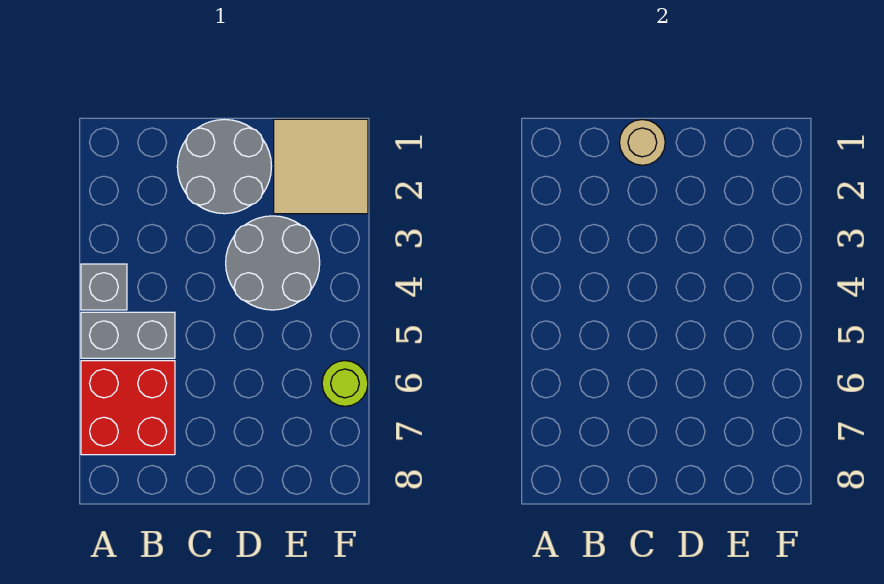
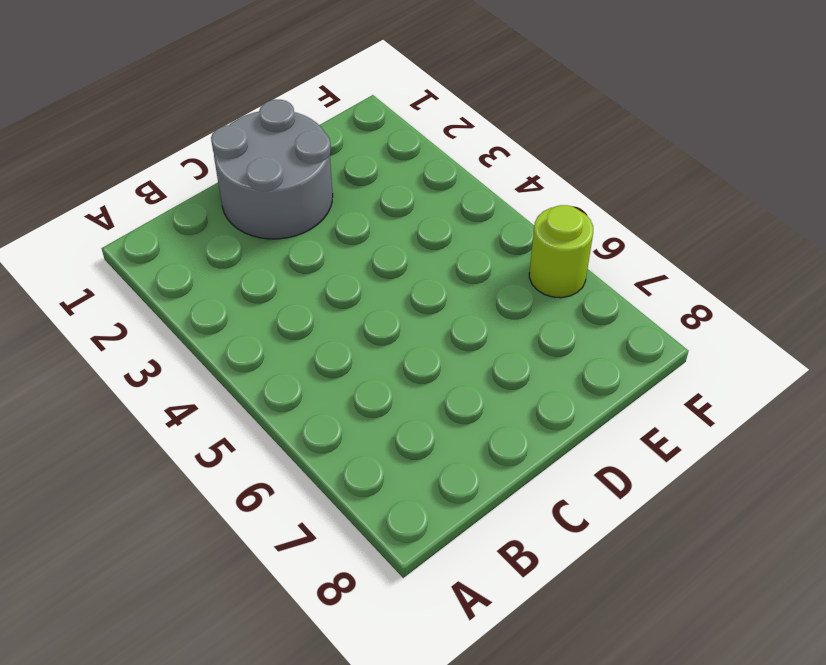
none -> grey 1x1 brick [81,264,127,310]
none -> grey 1x2 brick [81,312,175,358]

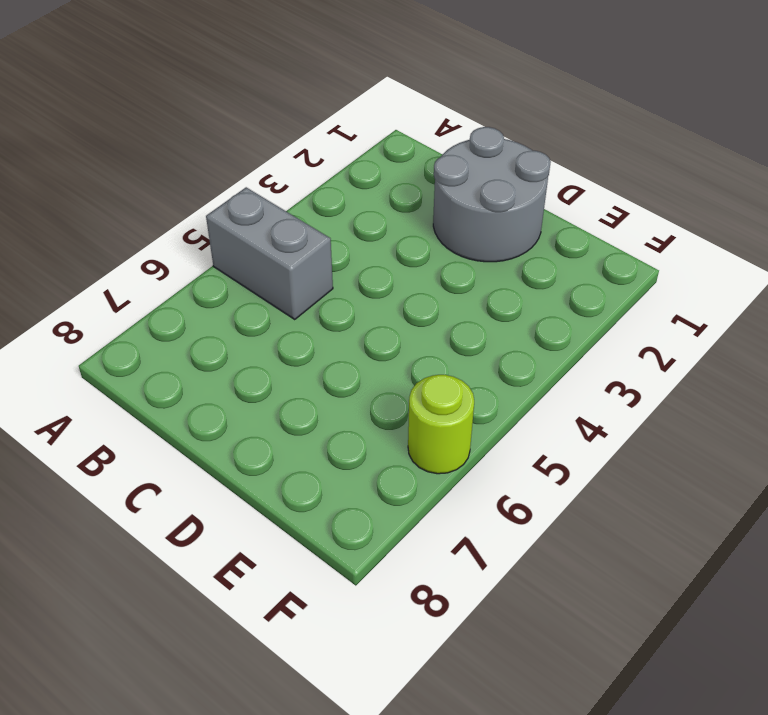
none -> grey 1x1 brick [81,264,127,310]
none -> red 2x2 brick [81,361,175,455]

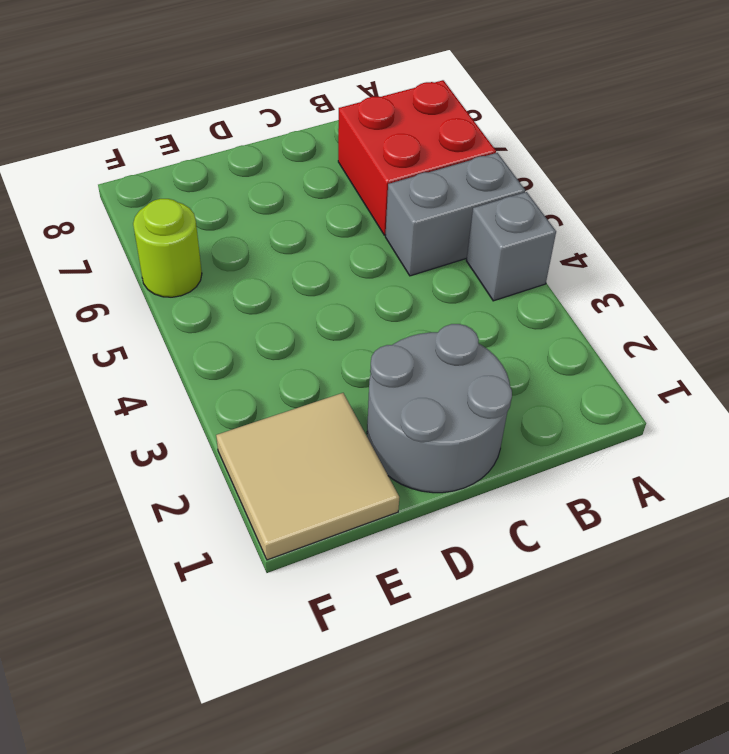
none -> grey 2x2 round brick [226,216,320,310]
none -> tan 1x1 round brick [619,120,665,165]

